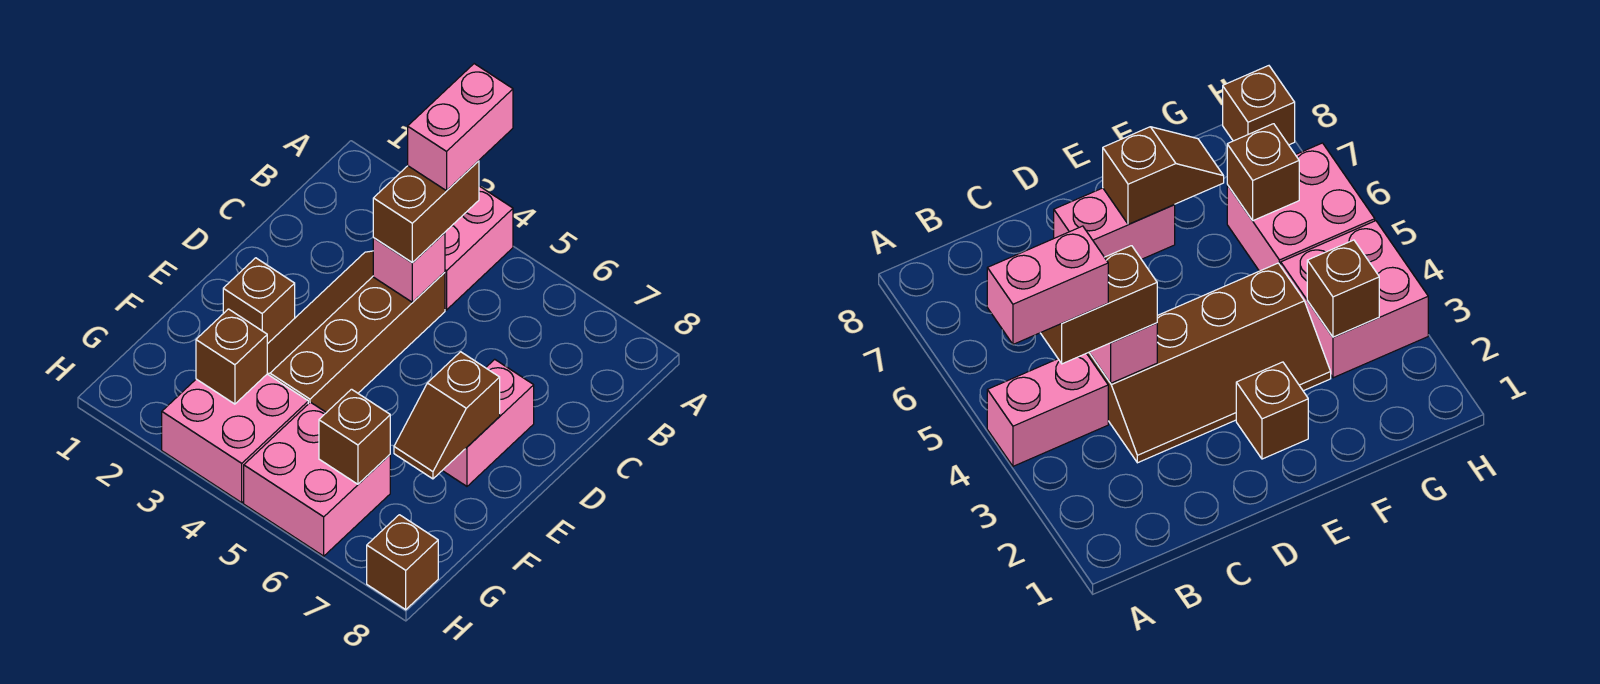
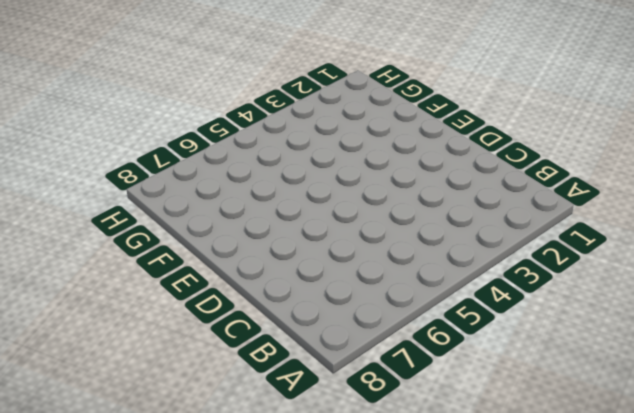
none -> pink 1x2 brick [445,186,513,310]
none -> brown 2x4 slope [267,251,445,413]
none -> pink 1x2 brick [442,359,534,486]

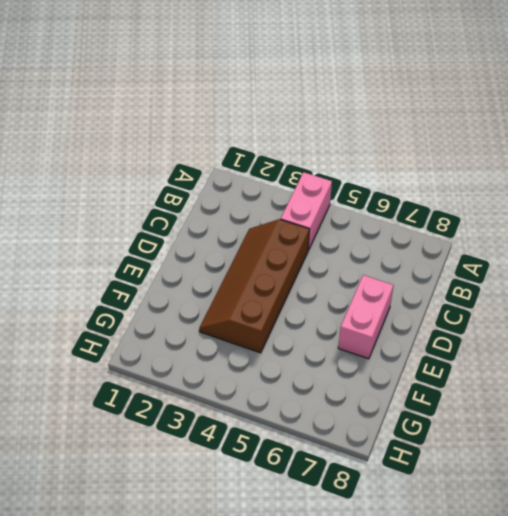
none -> brown 1x1 brick [223,258,295,344]
none -> pink 2x2 brick [162,374,308,503]
none -> pink 2x2 brick [244,402,390,556]

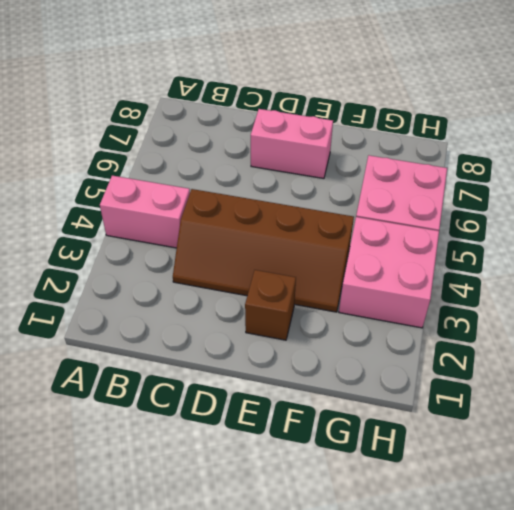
none -> brown 1x1 brick [367,515,438,610]
none -> pink 1x1 brick [373,233,445,302]
none -> brown 1x2 slope [394,352,500,479]

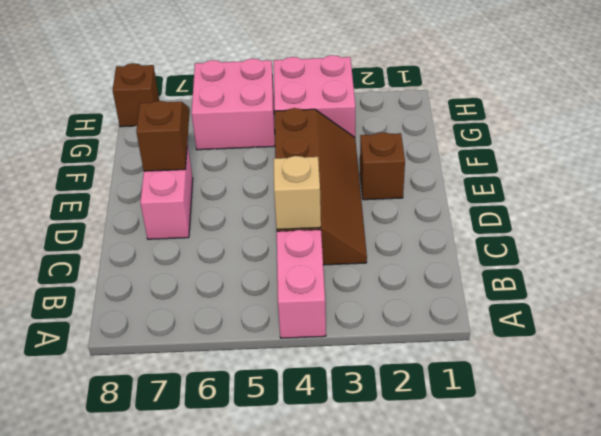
tan 1x1 brick [273,156,321,229] -> pink 1x1 brick [373,233,445,302]
none -> brown 1x1 brick [196,309,267,404]
none -> brown 1x1 brick [319,389,390,484]
none -> brown 1x2 brick [373,161,479,263]

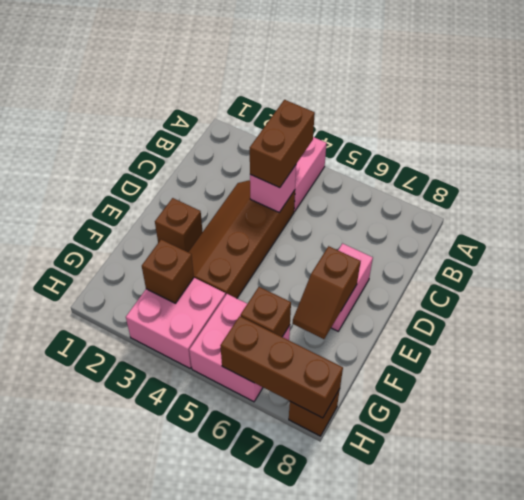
brown 1x3 brick [220,316,343,418] -> none
none -> pink 1x2 brick [408,64,513,191]

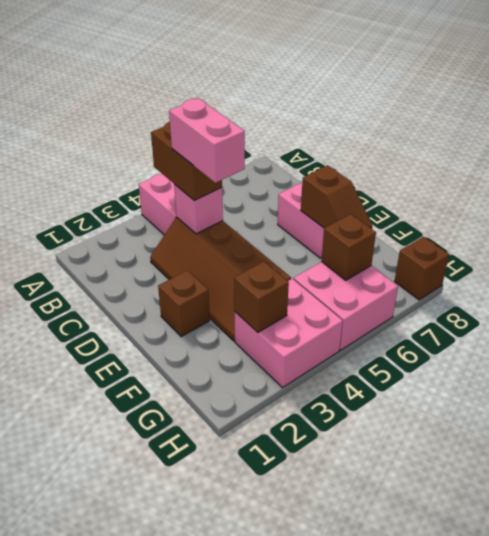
pink 1x2 brick [169,98,245,183] -> pink 1x2 brick moved to [408,64,513,191]

